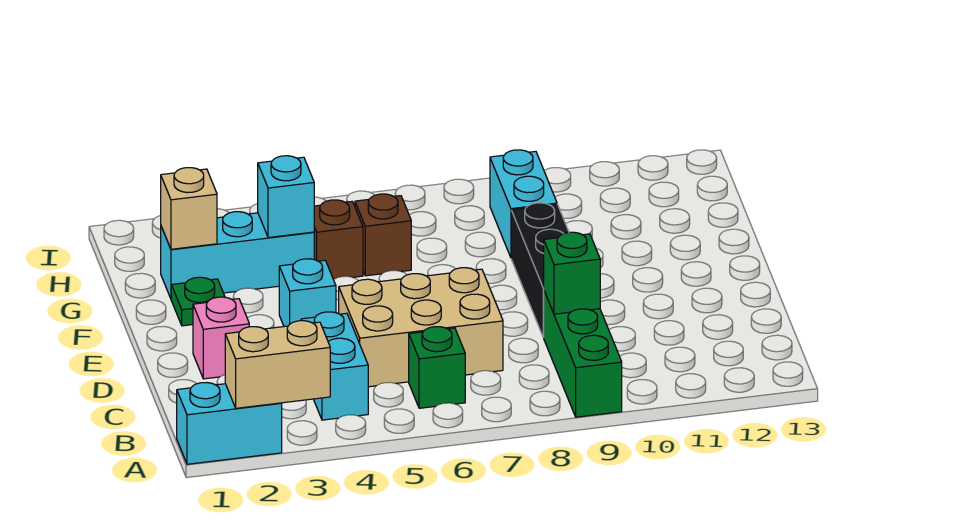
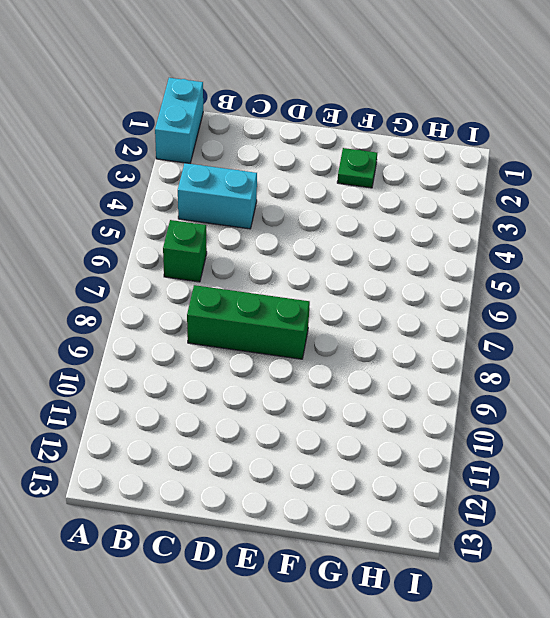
green 1x3 brick [187,285,310,359] -> green 1x3 brick moved to [543,291,622,417]
none -> tan 2x3 brick [339,268,503,387]
none -> pink 1x1 brick [193,297,249,379]
none -> black 1x3 brick [511,203,569,337]

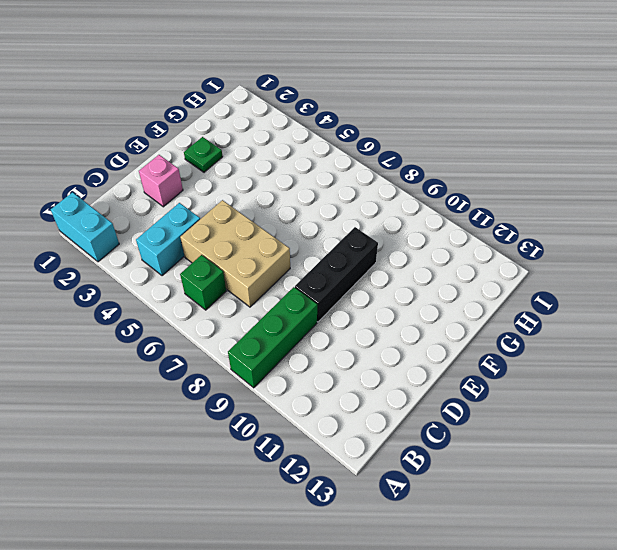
none -> cyan 1x1 brick [279,259,336,327]
none -> cyan 1x3 brick [161,212,314,298]
none -> brown 1x1 brick [314,200,363,279]

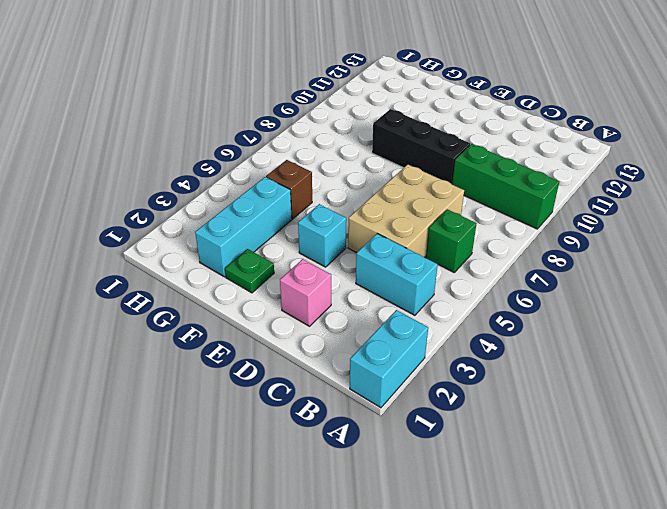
none -> brown 1x1 brick [355,194,411,276]
none -> cyan 1x2 brick [490,150,557,257]
none -> tan 1x2 brick [225,321,330,408]

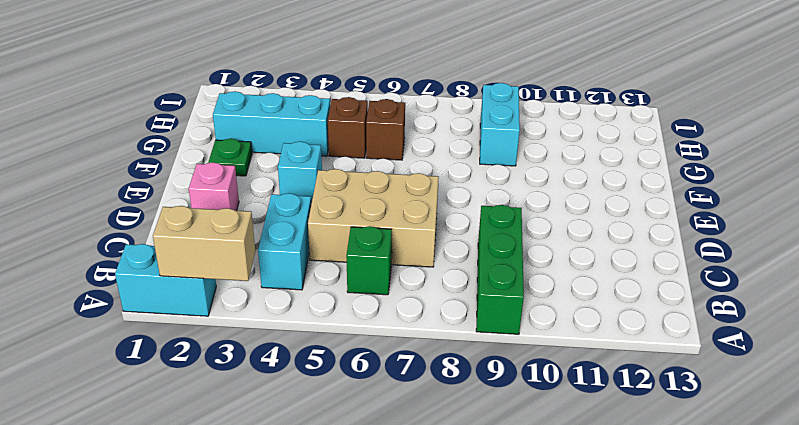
none -> black 1x3 brick [511,203,569,337]
none -> green 1x1 brick [543,232,600,314]
none -> tan 1x1 brick [161,168,217,249]

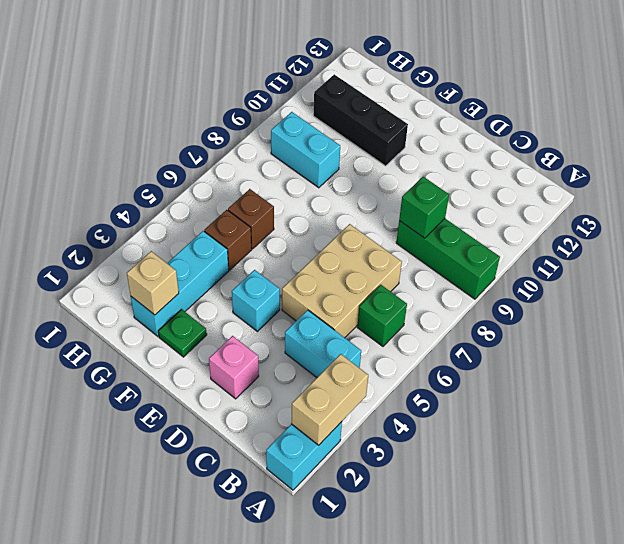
black 1x3 brick [313,74,408,166] -> black 1x3 brick moved to [511,203,569,337]
none -> cyan 1x1 brick [258,156,314,238]

